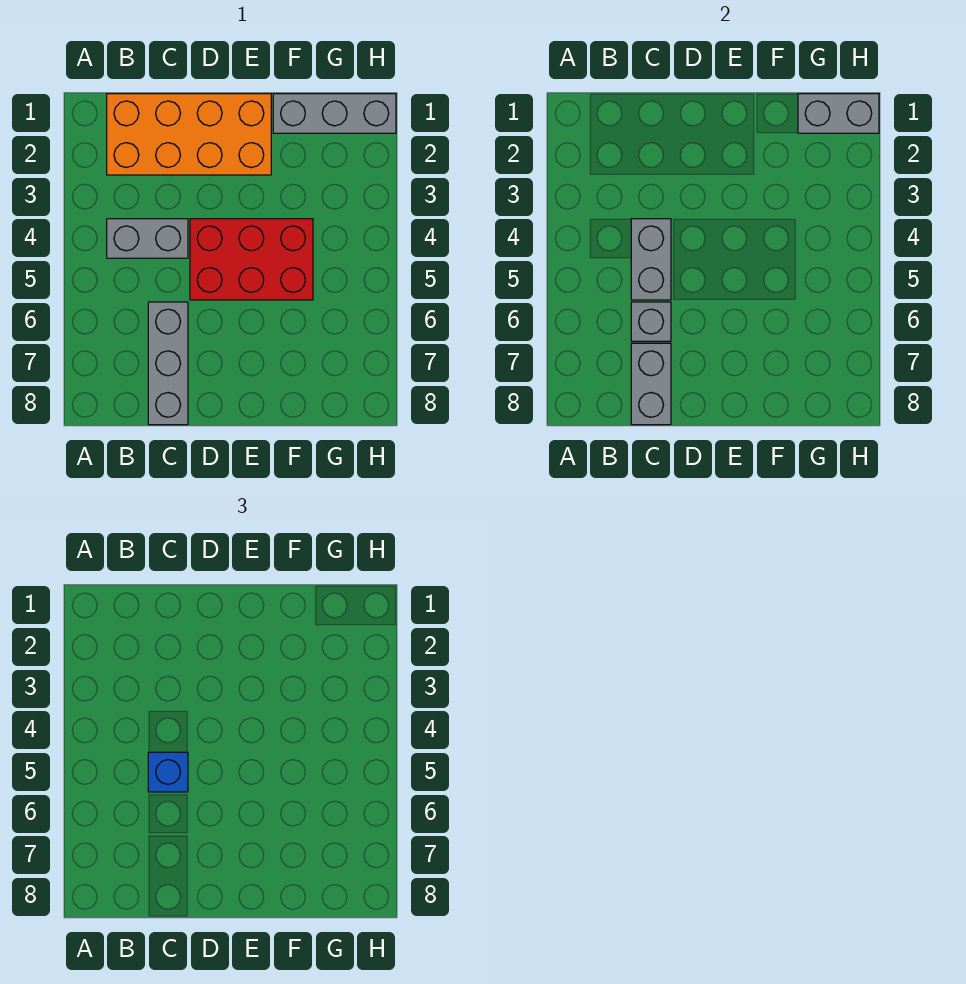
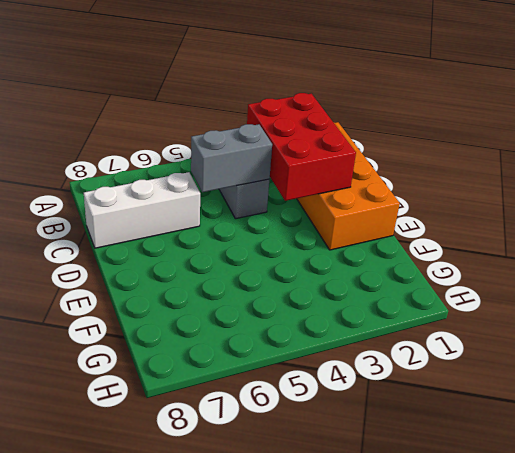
red 2x3 brick [247,93,356,201] -> red 2x3 brick moved to [190,219,313,300]
white 1x3 brick [84,172,200,248] -> grey 1x3 brick [148,302,188,425]
none -> grey 1x3 brick [273,94,396,133]
none -> grey 1x1 brick [631,302,671,341]

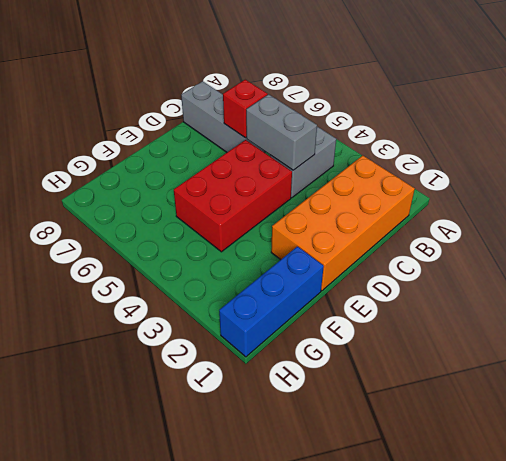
red 1x1 brick [223,80,268,138] -> grey 1x1 brick [631,302,671,341]
blue 1x3 brick [219,247,324,357] -> grey 1x3 brick [273,94,396,133]
none -> grey 1x2 brick [631,343,671,425]
none -> grey 1x2 brick [798,94,879,133]

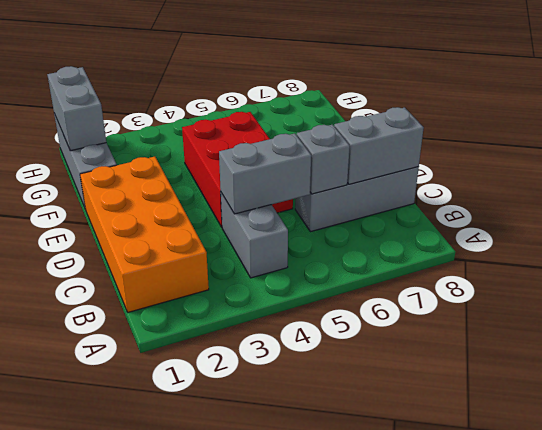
none -> blue 1x1 brick [148,752,188,792]

